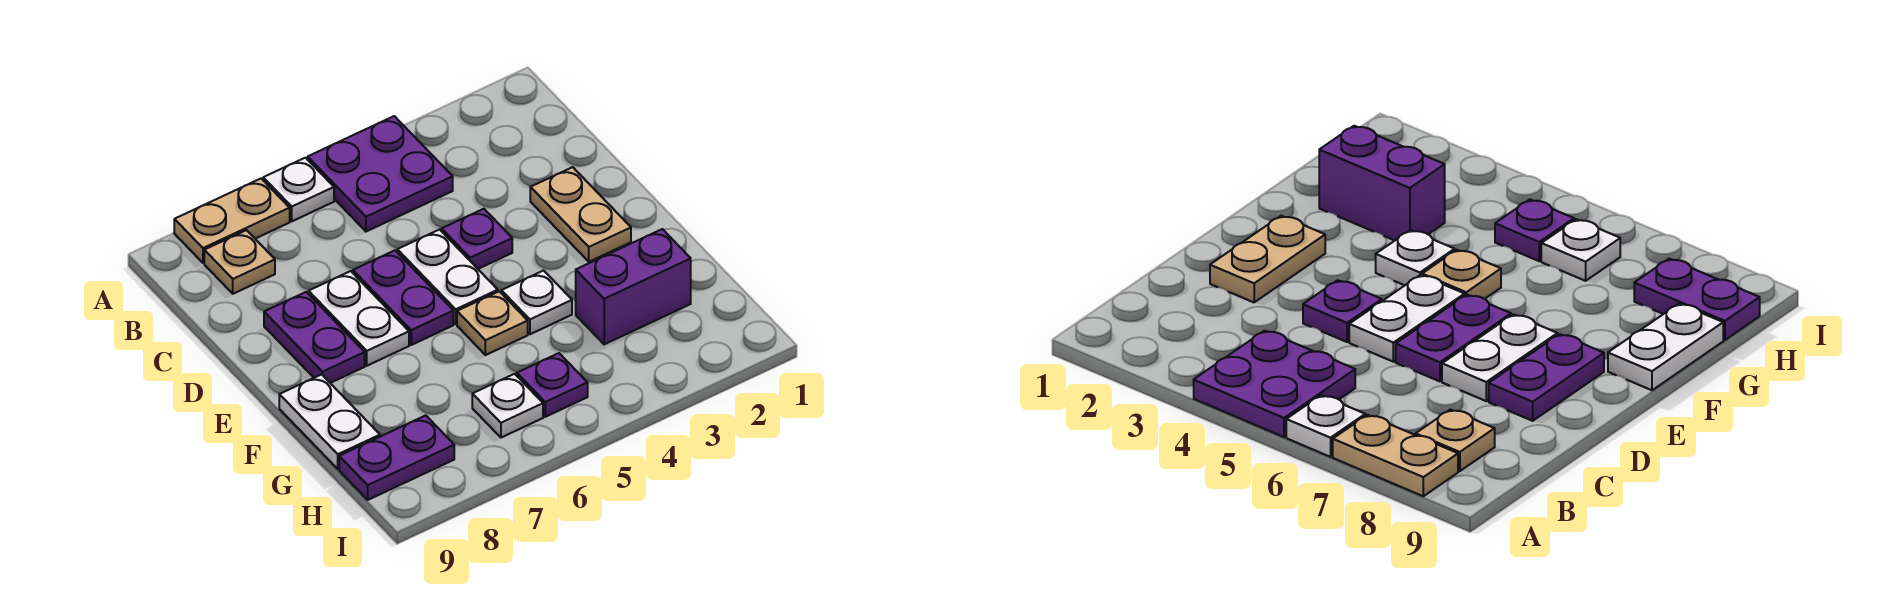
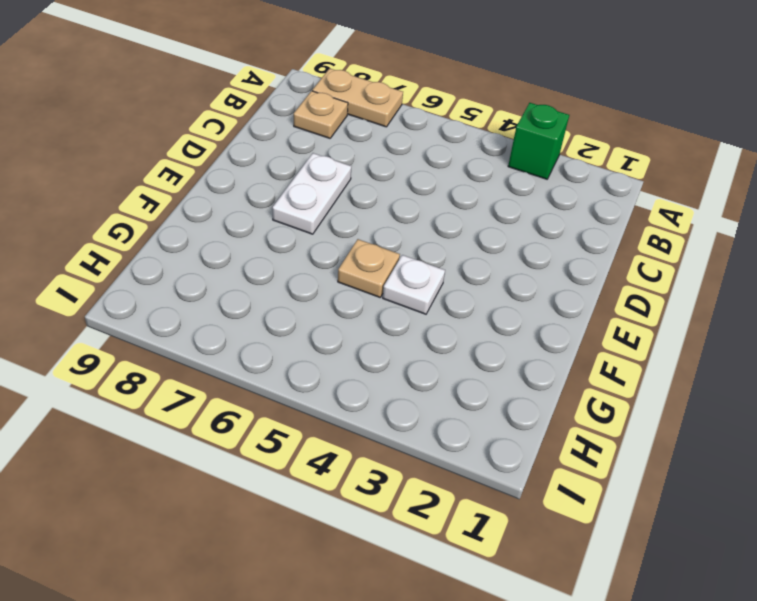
green 1x1 brick [508,103,569,179] -> none
none -> purple 2x2 plate [308,116,453,231]
none -> white 1x1 plate [263,158,334,221]
none -> tan 1x2 plate [530,167,631,262]

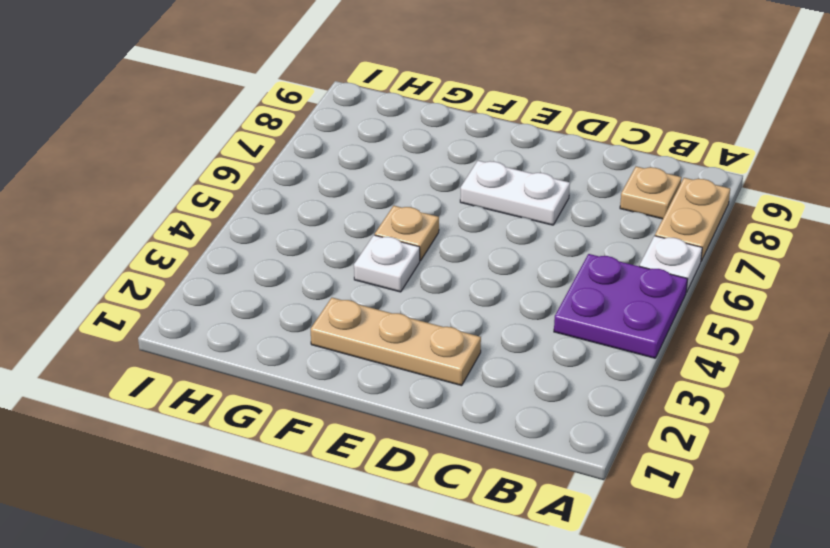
tan 1x3 plate [311,298,481,386] -> tan 1x2 plate [530,167,631,262]
none -> purple 1x1 plate [442,209,512,269]
none -> white 1x2 plate [397,230,498,324]
none -> purple 1x2 plate [353,250,453,345]

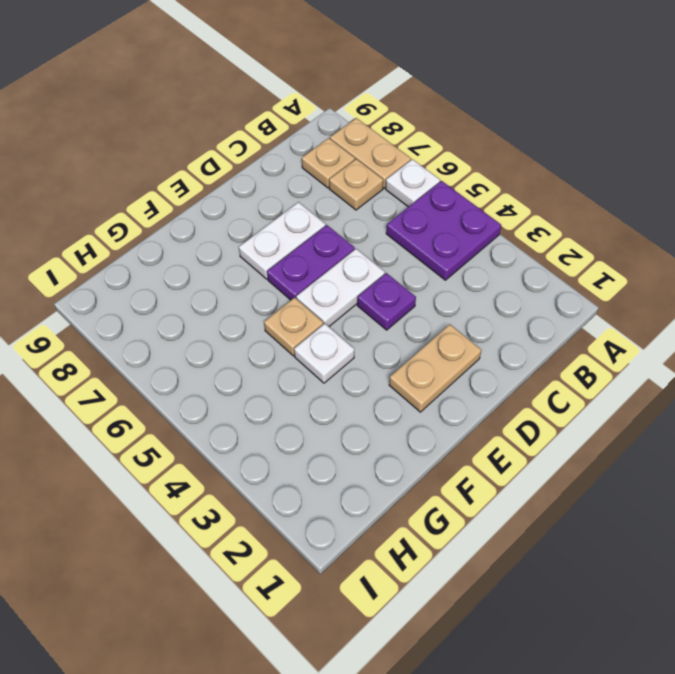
tan 1x1 plate [329,159,383,210] -> none
none -> purple 1x2 plate [264,292,365,383]
none -> white 1x2 plate [279,374,380,469]
none -> purple 1x2 brick [576,229,691,344]

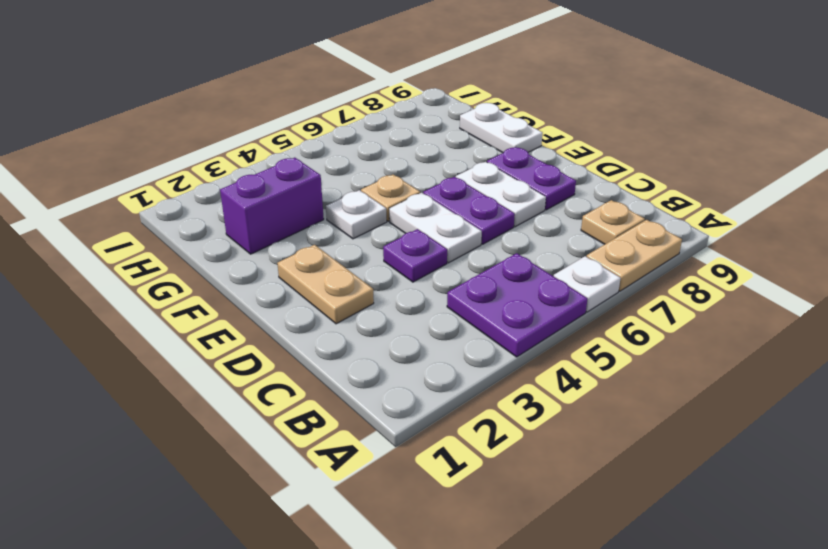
none -> purple 1x1 plate [517,353,588,417]
none -> white 1x1 plate [472,374,543,438]
none -> purple 1x2 plate [339,415,454,500]

